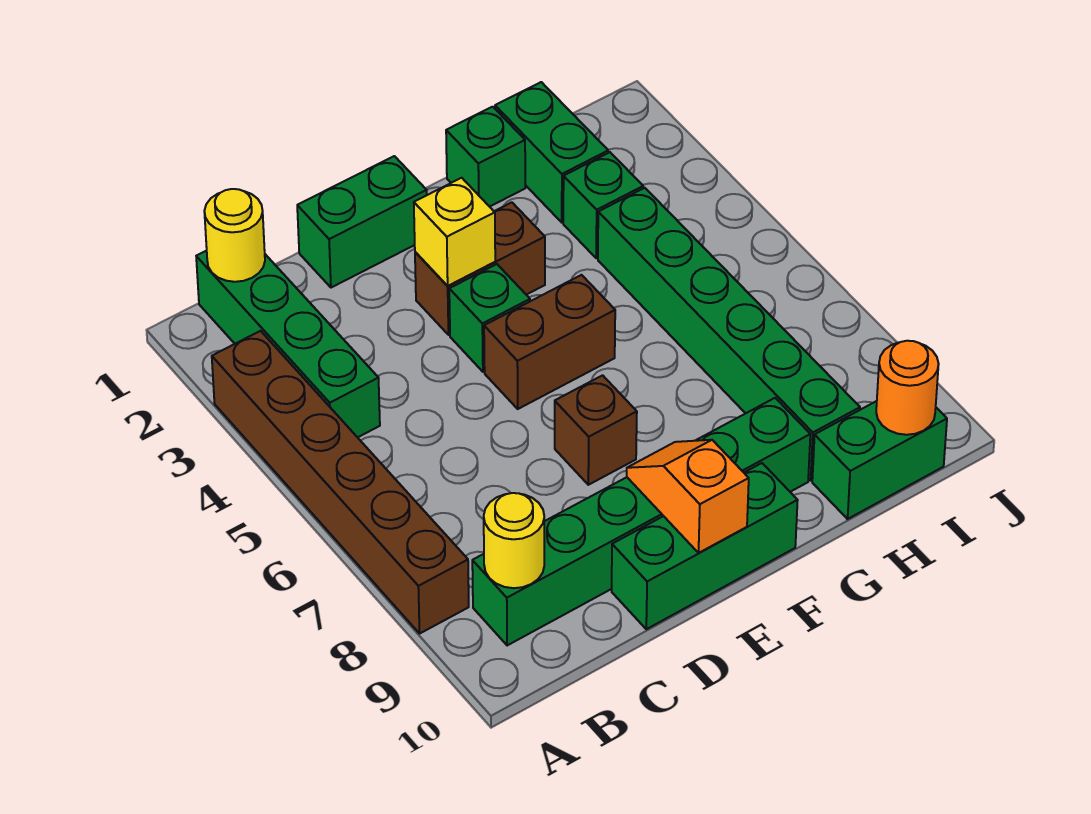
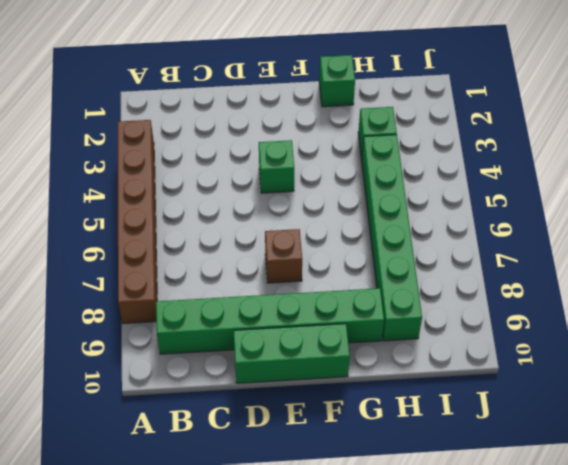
none -> green 1x4 brick [196,251,380,437]
none -> green 1x2 brick [297,156,427,288]
none -> brown 1x2 brick [415,202,545,335]

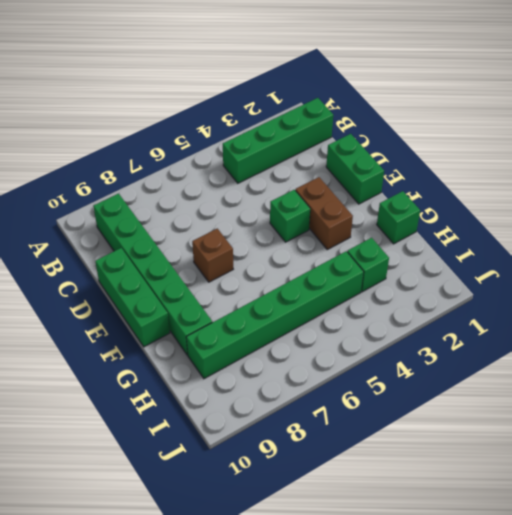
none -> brown 1x6 brick [212,331,469,633]
none -> brown 1x2 brick [484,275,615,409]
none -> green 1x2 brick [495,82,608,222]

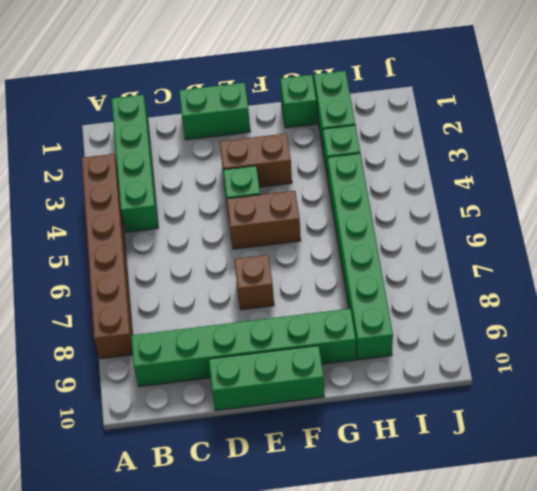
none -> green 1x2 brick [812,401,947,519]
none -> yellow 1x1 round brick [204,189,265,282]
none -> yellow 1x1 round brick [484,493,544,588]

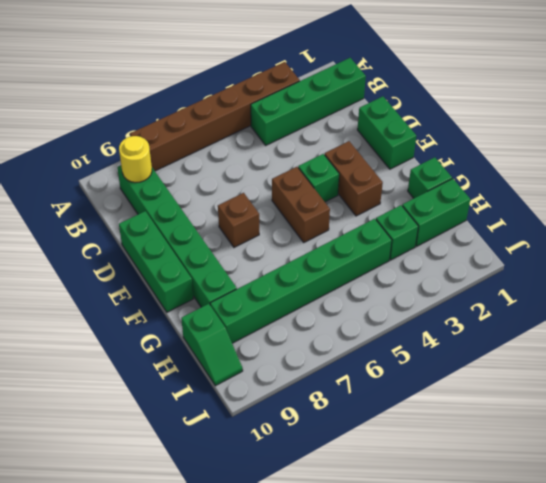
green 1x2 slope [181,304,243,386] -> green 1x2 brick [812,401,947,519]
none -> yellow 1x1 round brick [204,189,265,282]
none -> yellow 1x1 brick [414,178,495,286]
none -> orange 1x2 slope [627,440,749,553]

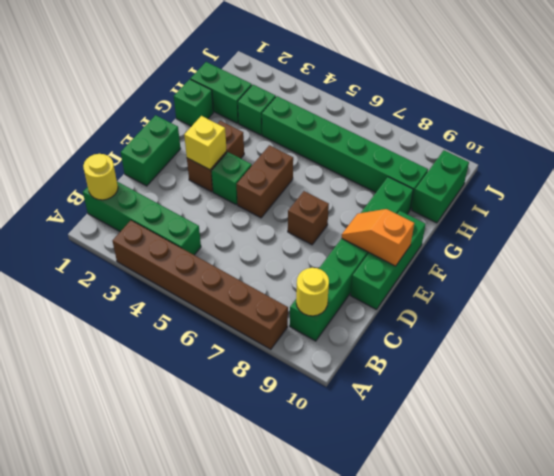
none -> orange 1x1 round brick [876,341,939,435]

